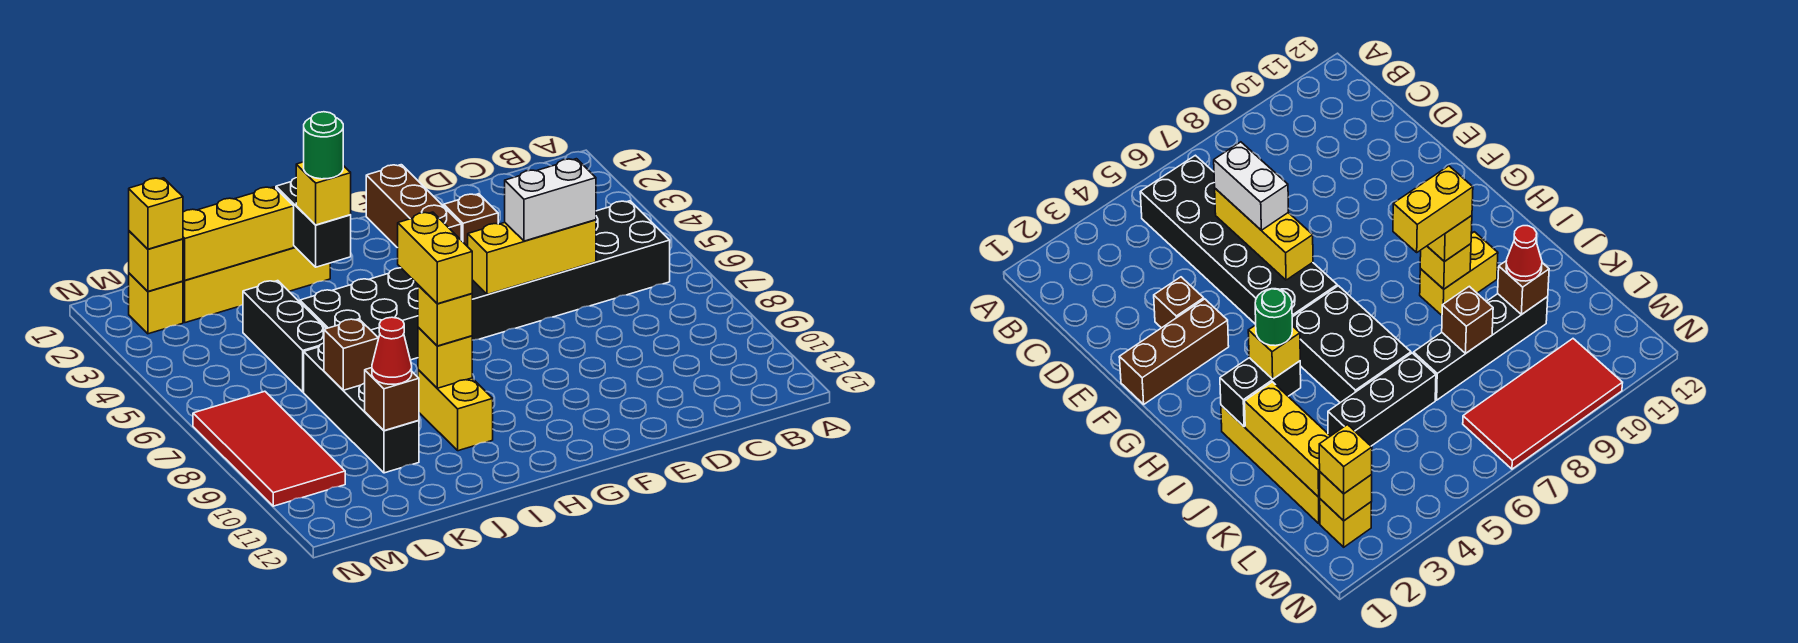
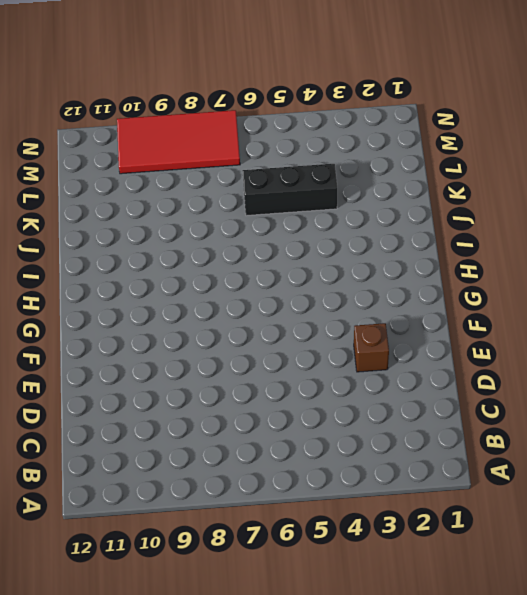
none -> black 2x6 brick [472,201,670,340]
none -> brown 1x3 brick [366,165,461,248]
none -> black 2x3 brick [300,268,418,360]

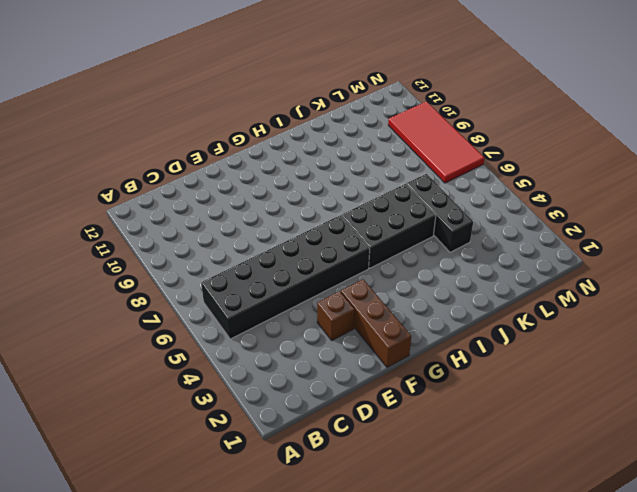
none -> yellow 1x4 brick [183,246,330,323]
none -> yellow 1x2 brick [418,370,493,451]
none -> black 1x4 brick [304,343,419,473]

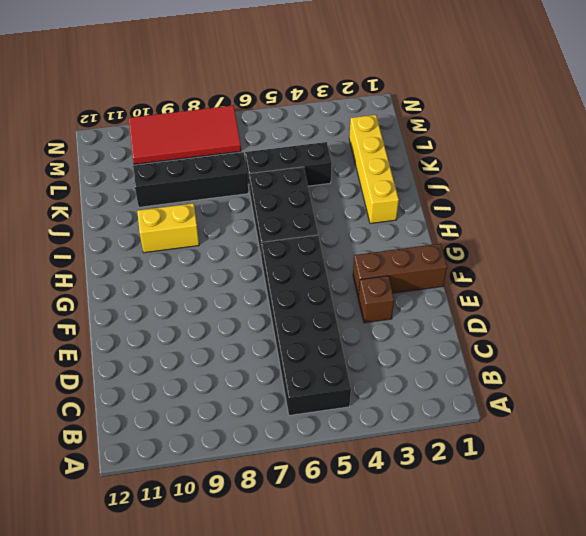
none -> yellow 1x1 brick [129,273,183,334]
none -> yellow 1x3 brick [468,220,596,295]
none -> black 1x2 brick [276,178,351,267]

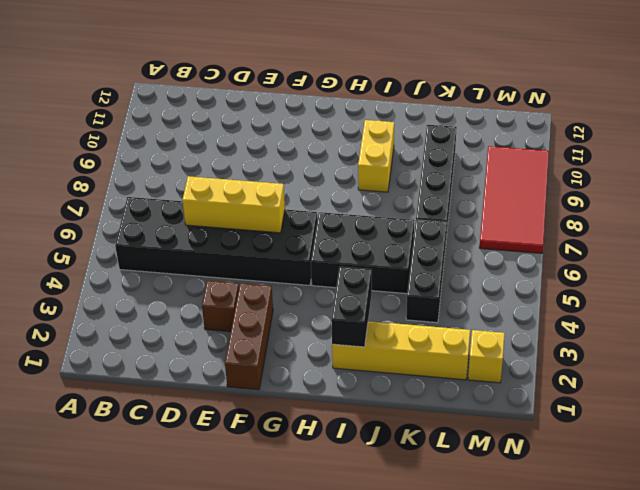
none -> yellow 1x1 brick [418,328,472,388]
none -> yellow 1x3 brick [183,187,294,280]
none -> brown 1x1 brick [324,319,378,390]

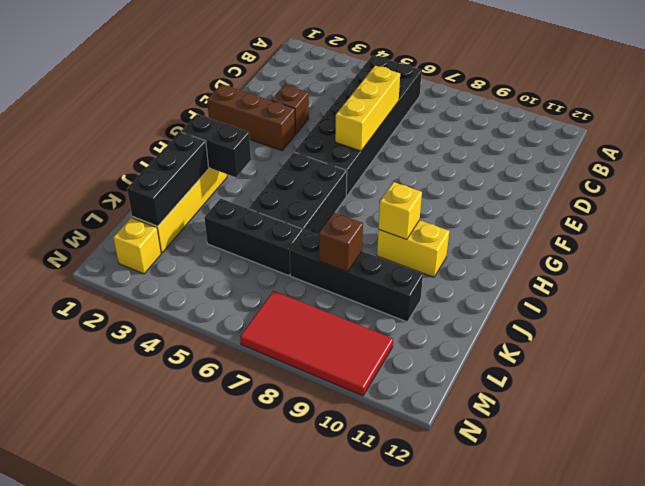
black 1x3 brick [127,132,209,226] -> yellow 1x3 brick [183,187,294,280]
none -> brown 1x1 brick [365,368,419,431]
none -> yellow 1x1 brick [129,231,183,291]
none -> white 1x2 brick [505,159,596,241]

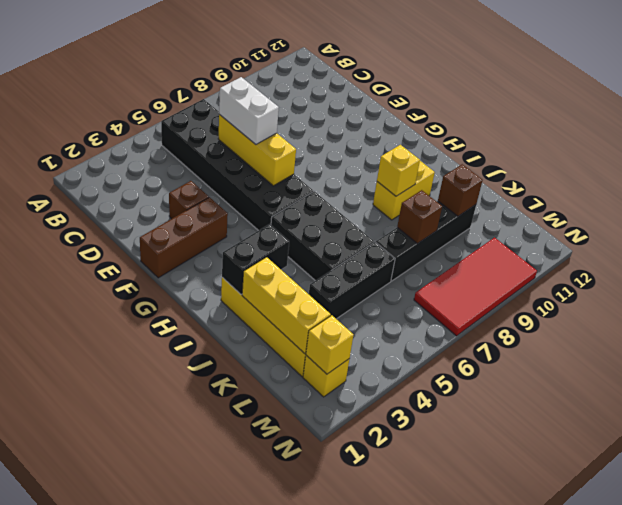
none -> yellow 1x1 brick [296,162,351,225]
none -> yellow 1x1 brick [418,285,472,346]
none -> red 1x1 cone [372,317,412,384]

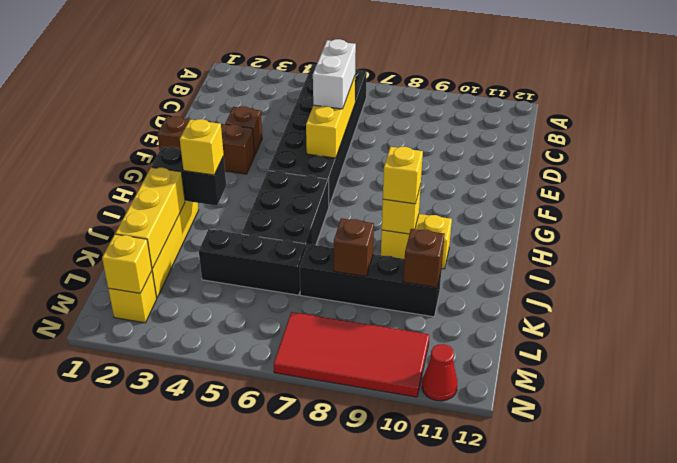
red 1x1 cone [422,344,457,401] -> red 1x1 cone moved to [372,317,412,384]
none -> yellow 1x1 brick [129,178,183,249]
none -> green 1x1 round brick [304,112,343,179]
none -> yellow 1x2 brick [398,212,472,304]

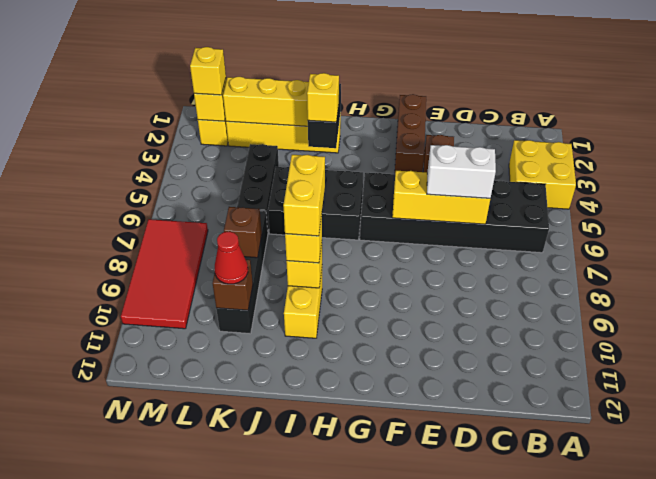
yellow 2x2 brick [509,140,576,209] -> none
none -> green 1x1 round brick [304,112,343,179]

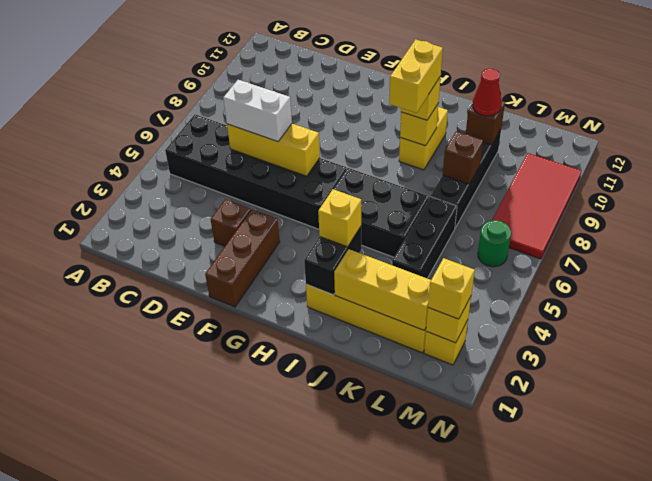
green 1x1 round brick [478,220,511,267] -> green 1x1 round brick moved to [304,112,343,179]

